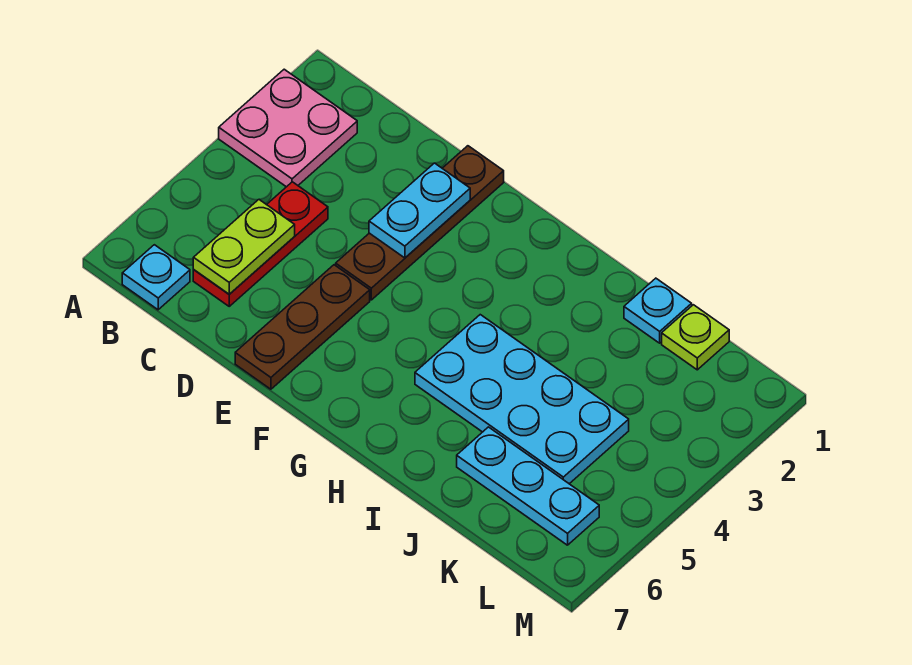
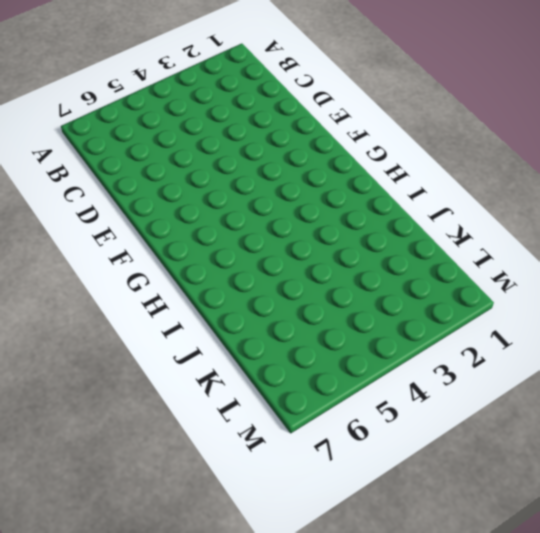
none -> pink 2x2 plate [219,69,357,187]
none -> cyan 1x1 plate [122,245,190,310]

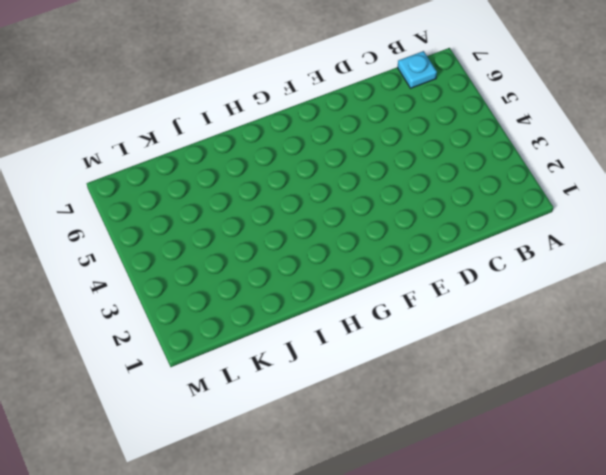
none -> pink 2x2 plate [219,69,357,187]
none -> red 1x3 plate [193,182,328,306]

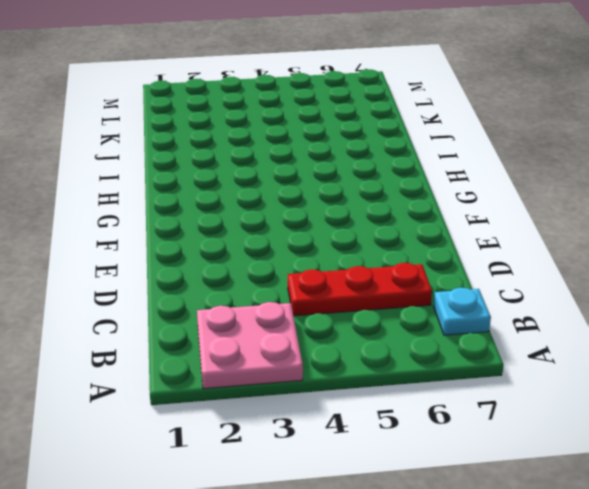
none -> brown 1x4 plate [336,146,504,300]
none -> brown 1x3 plate [235,265,370,389]

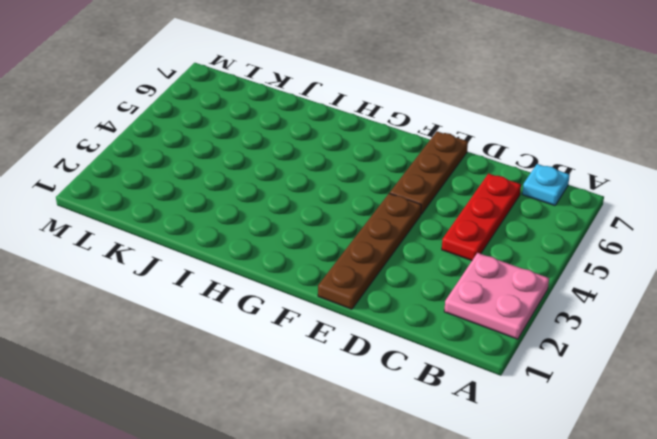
none -> cyan 2x4 plate [415,315,629,484]
none -> cyan 1x1 plate [624,278,692,343]

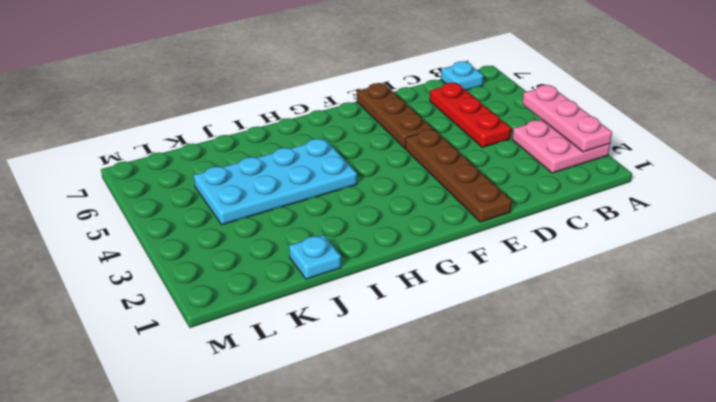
pink 1x3 plate [522,85,612,152] -> none
none -> cyan 1x3 plate [457,427,599,545]
none -> lime 1x1 plate [662,305,729,370]

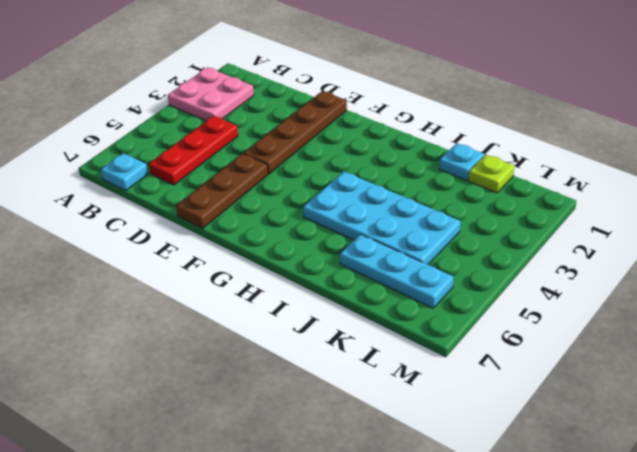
none -> lime 1x2 plate [193,200,295,294]
none -> cyan 1x2 plate [369,163,470,258]

